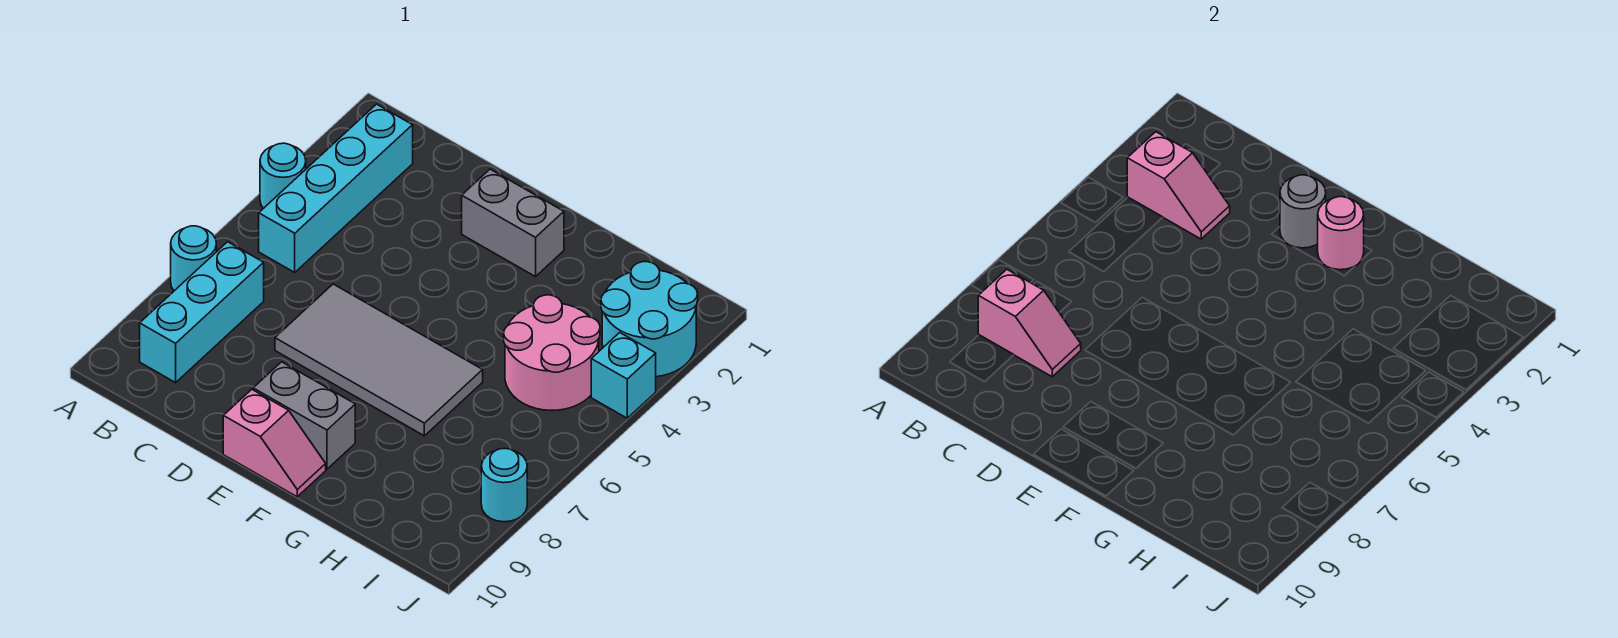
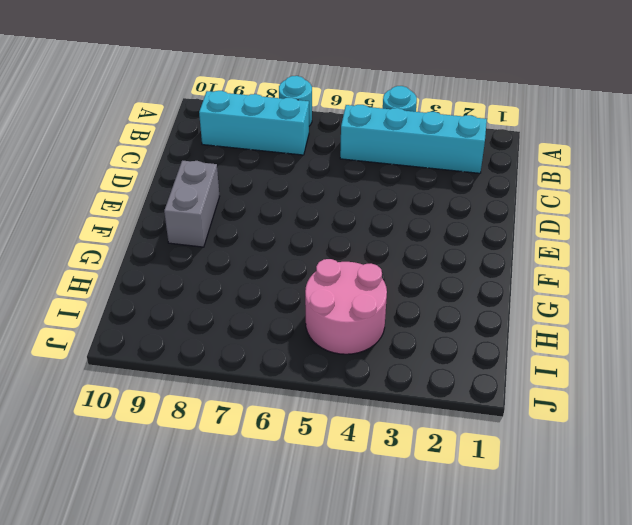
none -> grey 2x4 tile [275,284,483,436]
none -> grey 1x2 brick [462,169,564,277]
none -> pink 1x2 slope [223,389,326,497]

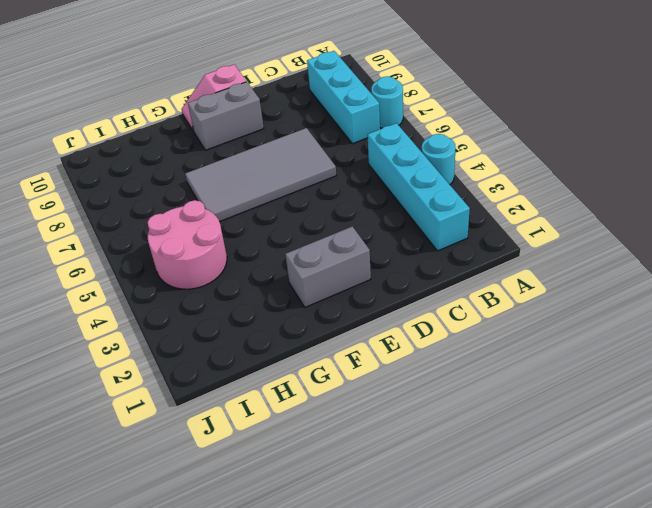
none -> cyan 2x2 round brick [601,262,698,377]
none -> cyan 1x1 brick [591,333,656,418]
none -> cyan 1x1 round brick [481,449,527,522]

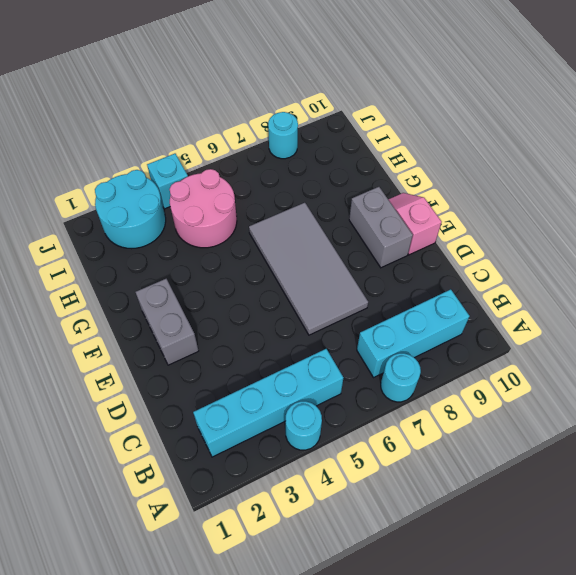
none -> pink 1x2 slope [1127,132,1230,239]
none -> pink 1x2 slope [978,269,1081,377]
none -> grey 1x1 round brick [1280,175,1326,248]

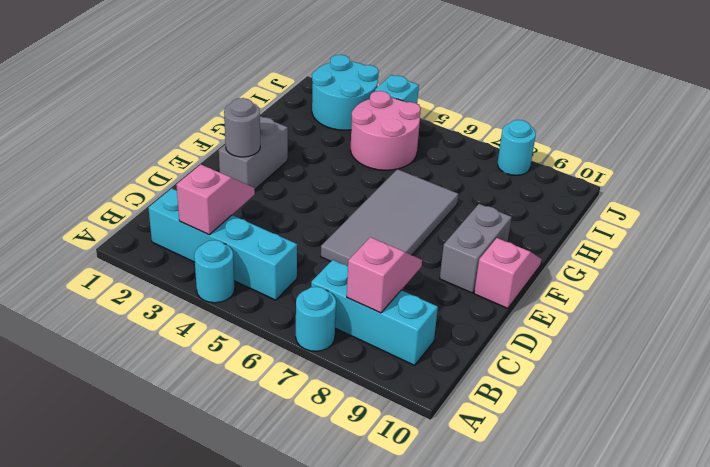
none -> pink 1x1 round brick [1318,197,1364,270]

